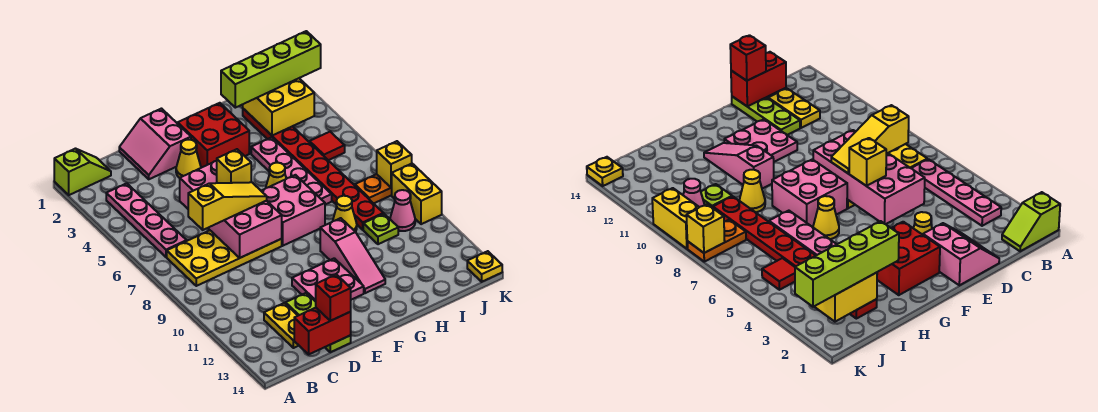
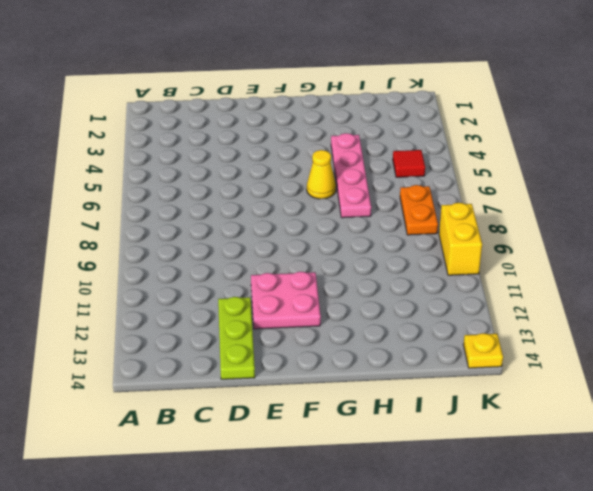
orange 1x2 plate [400,185,438,235] -> orange 1x2 plate turned to [355,174,392,203]
none -> lime 1x2 slope [54,149,111,195]
none -> pink 1x4 plate [106,183,187,257]
none -> yellow 2x4 plate [167,230,282,286]

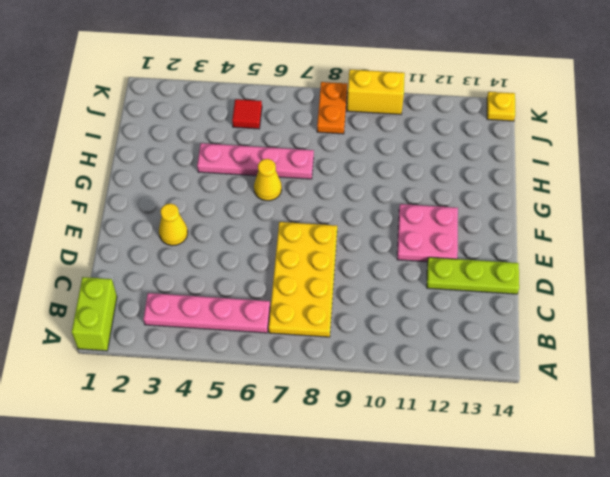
lime 1x2 brick [72,277,117,351] -> lime 1x2 slope [54,149,111,195]
none -> yellow 1x2 plate [264,303,299,348]
none -> pink 2x2 slope [119,109,191,179]
none -> red 2x2 brick [178,103,249,168]

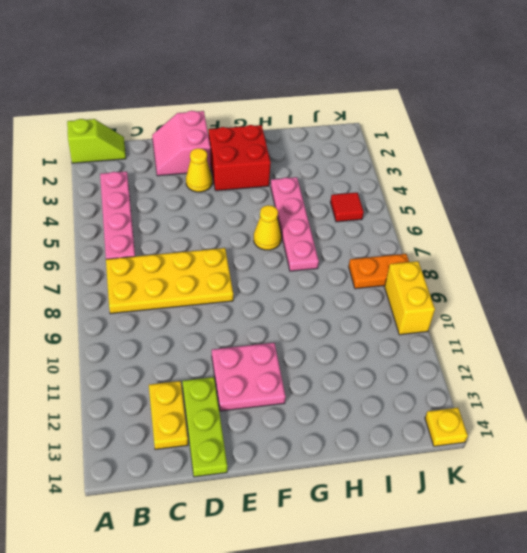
none -> pink 2x2 brick [262,175,325,246]
none -> pink 1x3 slope [320,218,385,293]
none -> yellow 1x1 cone [333,196,357,232]

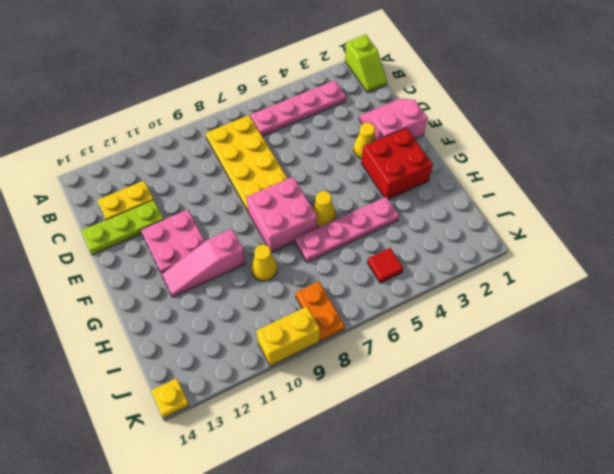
none -> red 1x8 plate [243,109,383,230]
none -> lime 1x1 plate [363,214,398,244]
none -> pink 1x1 cone [390,190,415,231]

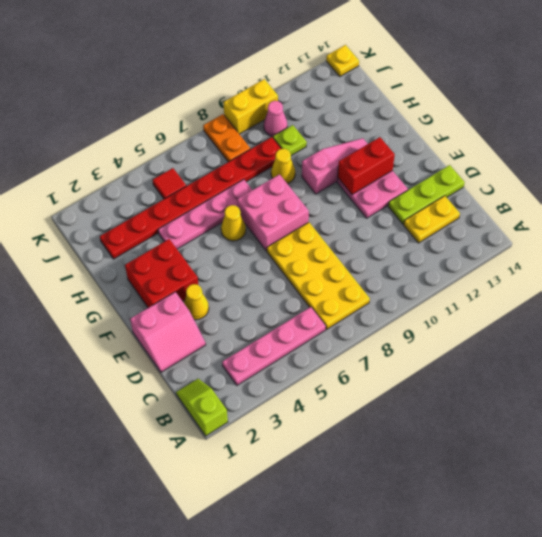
red 1x2 brick [338,137,395,195] -> red 1x2 brick turned to [294,308,351,354]
none -> pink 2x4 brick [180,161,282,258]
none -> yellow 2x2 brick [243,78,314,136]
none -> yellow 1x1 brick [377,141,412,187]

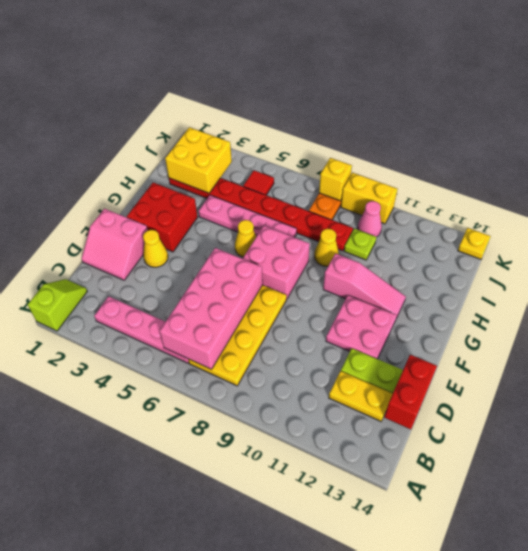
pink 2x4 brick [159,248,263,369] -> pink 2x4 brick turned to [180,161,282,258]
none -> yellow 1x3 slope [188,182,267,230]
none -> red 1x1 brick [316,274,351,321]
none -> yellow 1x1 brick [217,149,251,183]

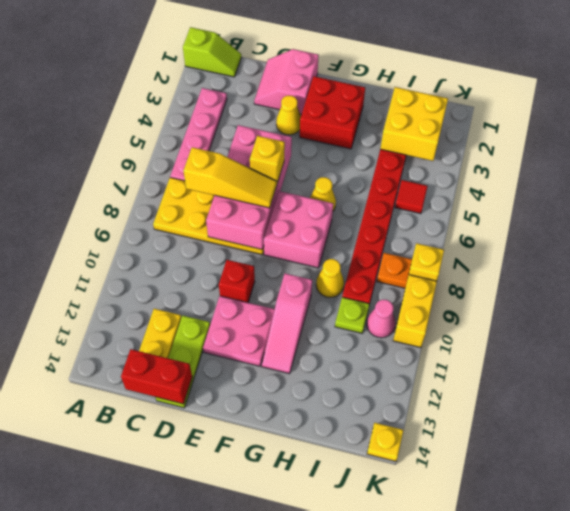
red 1x1 brick [219,260,255,303] -> red 1x1 brick moved to [316,274,351,321]
none -> pink 1x4 plate [251,137,332,205]
none -> lime 1x4 brick [221,31,321,108]

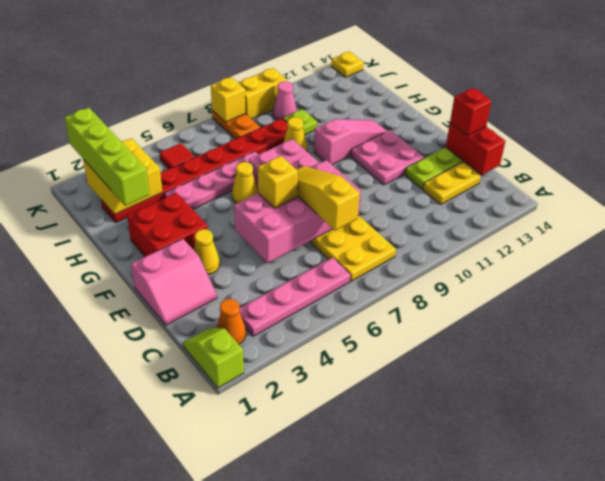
orange 1x1 cone [216,299,246,344] -> none

